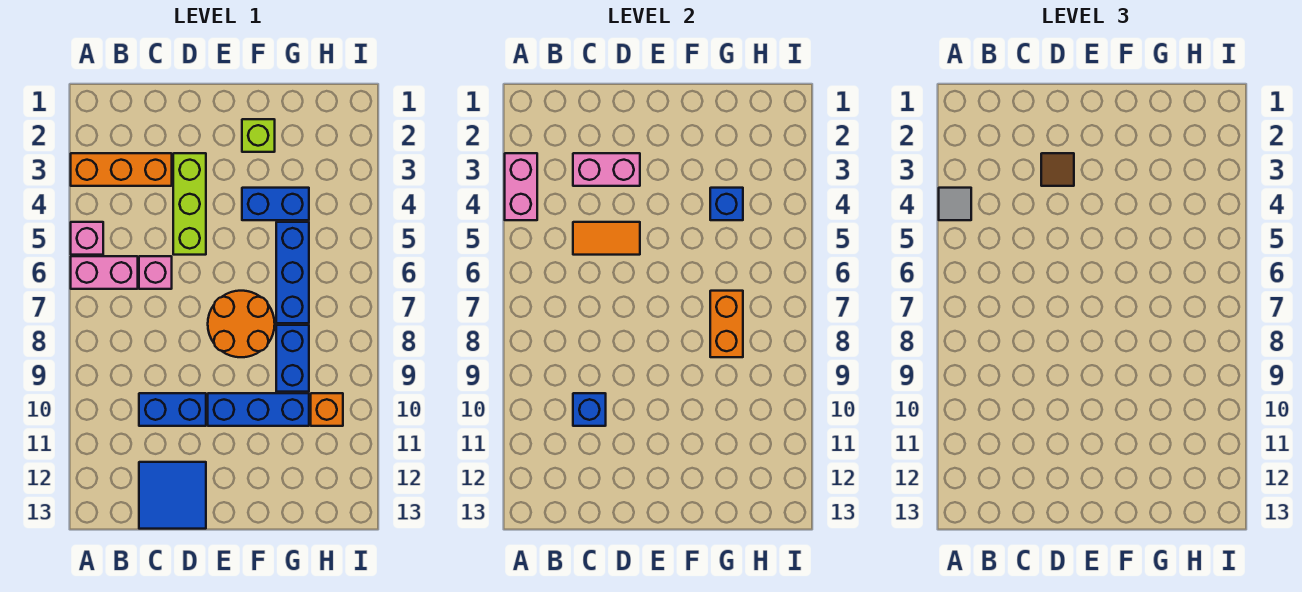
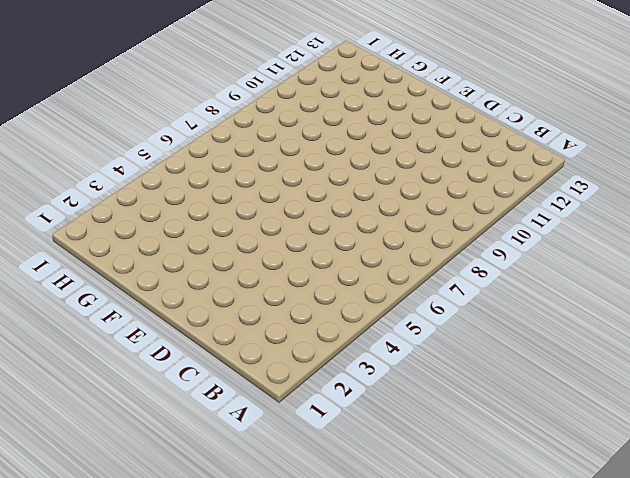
none -> orange 1x3 brick [71,153,172,186]
none -> pink 1x1 brick [71,222,103,255]
none -> pink 1x2 brick [71,256,138,289]

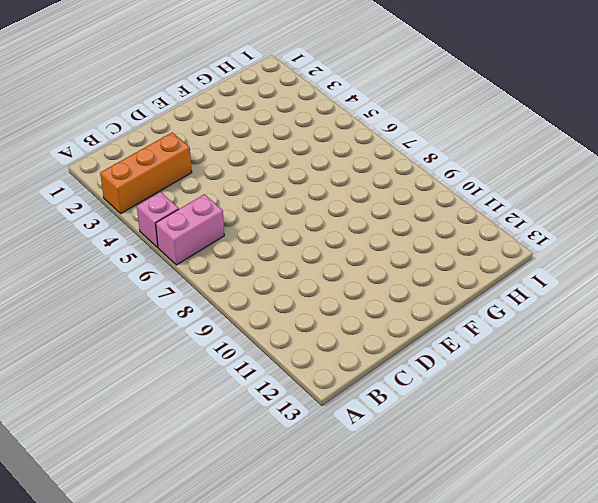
none -> pink 1x1 brick [139,256,172,289]
none -> blue 1x2 brick [139,393,206,426]
none -> blue 2x2 tile [139,462,206,529]

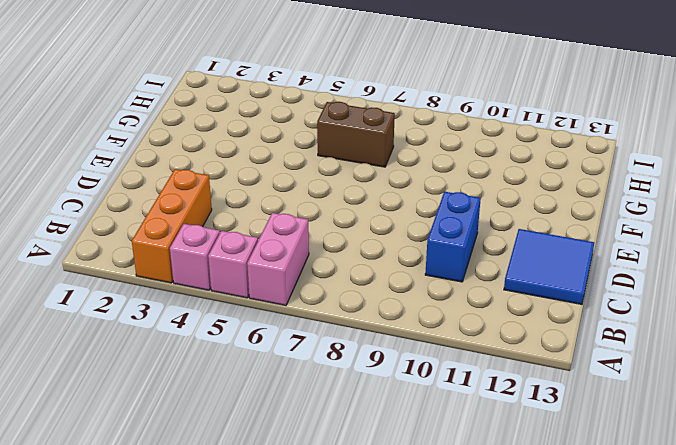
pink 1x1 brick [170,224,220,290] -> pink 1x1 brick moved to [139,256,172,289]
brown 1x2 brick [317,102,395,167] -> blue 1x3 brick [276,222,309,323]
none -> lime 1x3 brick [173,153,206,255]
none -> orange 2x2 round brick [208,291,275,357]
none -> blue 1x3 brick [208,393,309,426]

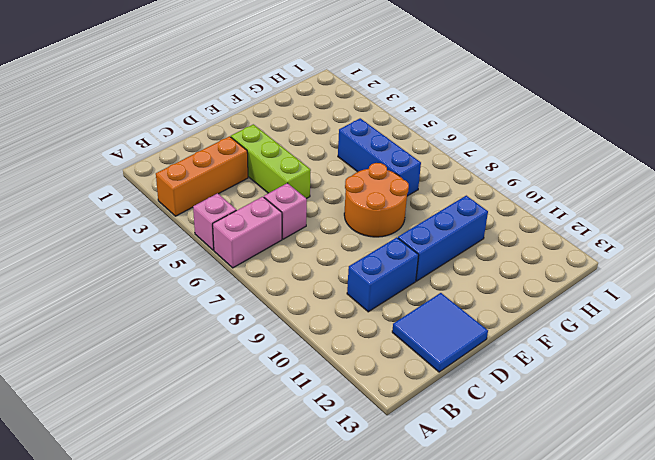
none -> lime 1x1 brick [242,119,275,152]
none -> blue 1x2 brick [242,188,309,220]
none -> blue 1x2 brick [276,325,309,392]

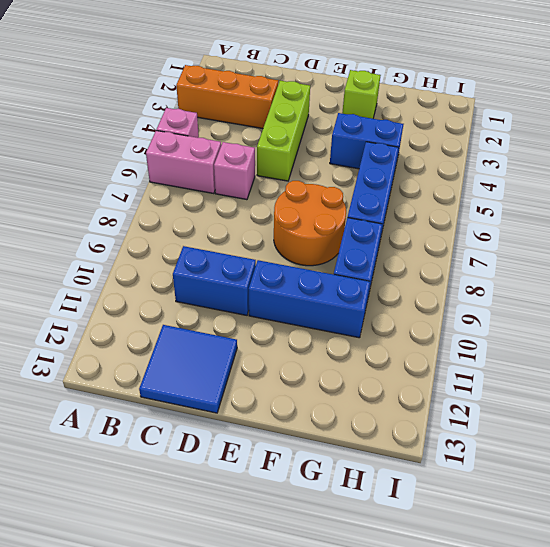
none -> orange 1x1 brick [311,393,343,426]
none -> pink 1x2 brick [505,153,537,220]
none -> pink 1x2 brick [573,153,640,186]

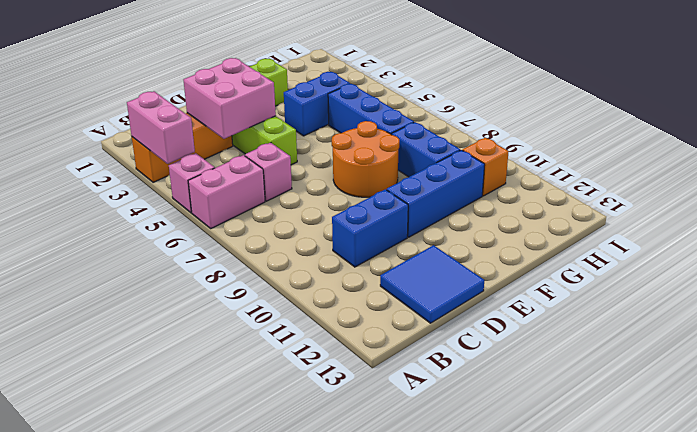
pink 2x2 brick [184,58,276,139] -> pink 1x2 brick [573,153,640,186]
none -> orange 1x2 tile [573,222,640,255]
none -> blue 1x1 brick [573,393,606,426]
none -> blue 1x1 brick [710,188,743,220]

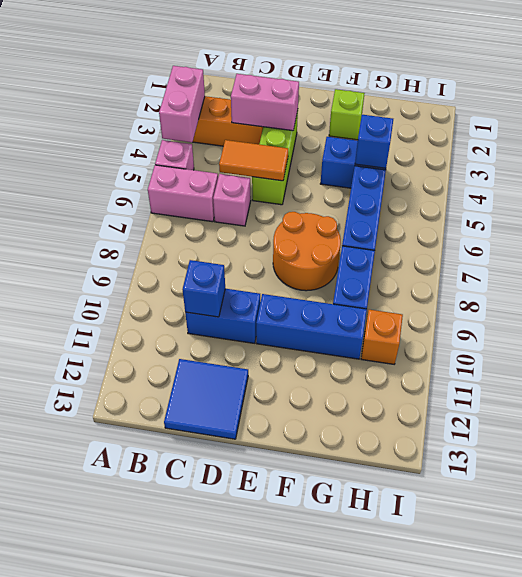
none -> orange 1x2 brick [710,291,743,357]
none -> grey 1x1 tile [939,188,971,220]
none -> brown 1x1 tile [1041,153,1074,186]

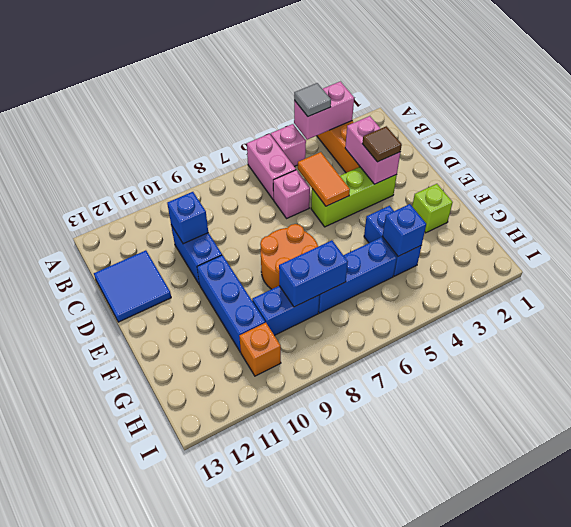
blue 1x2 brick [279,240,348,307] -> orange 1x2 brick [710,291,743,357]

